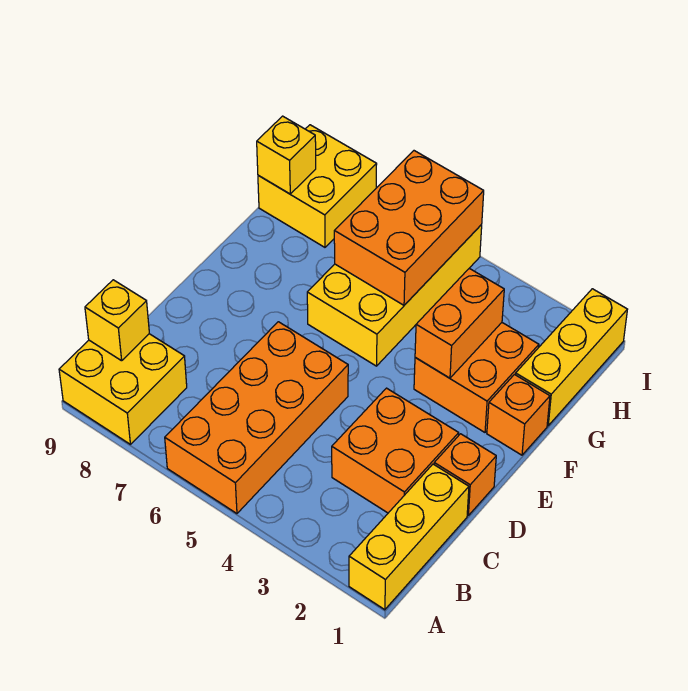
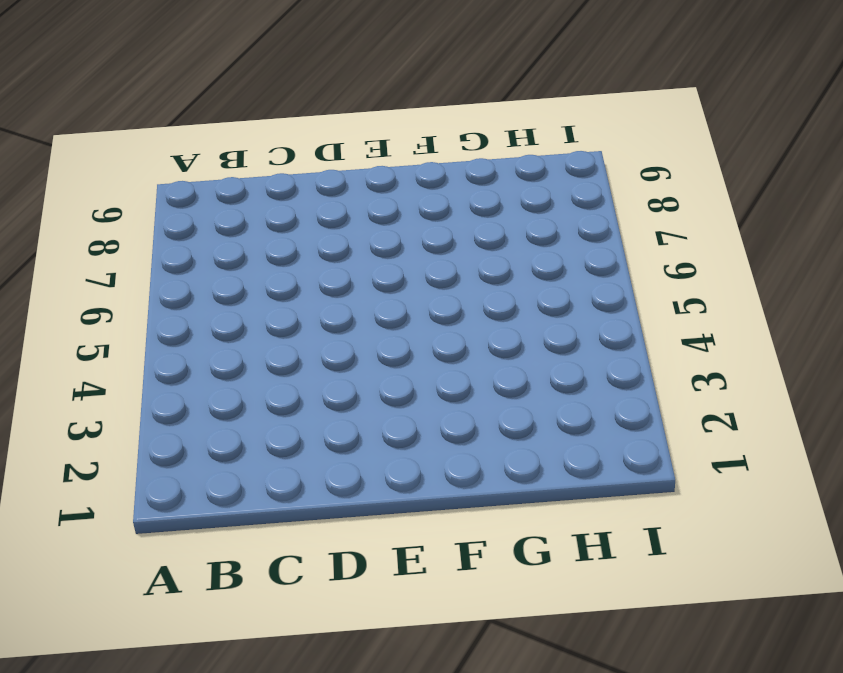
none -> yellow 1x3 brick [349,464,469,610]
none -> orange 2x4 brick [165,322,348,514]
none -> yellow 2x2 brick [59,334,187,444]

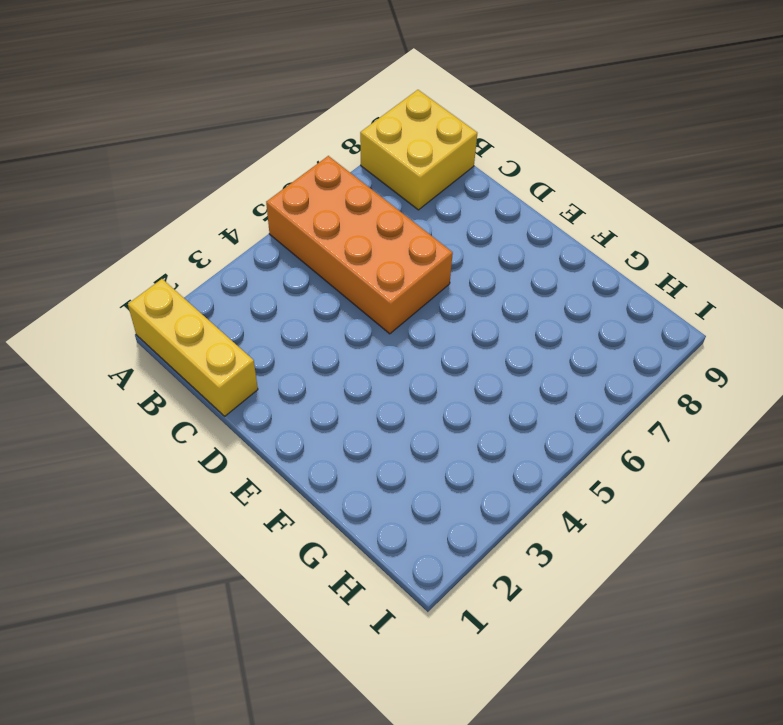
none -> orange 2x2 brick [332,388,459,513]
none -> orange 1x1 brick [434,434,496,515]
none -> orange 1x1 brick [487,375,550,455]

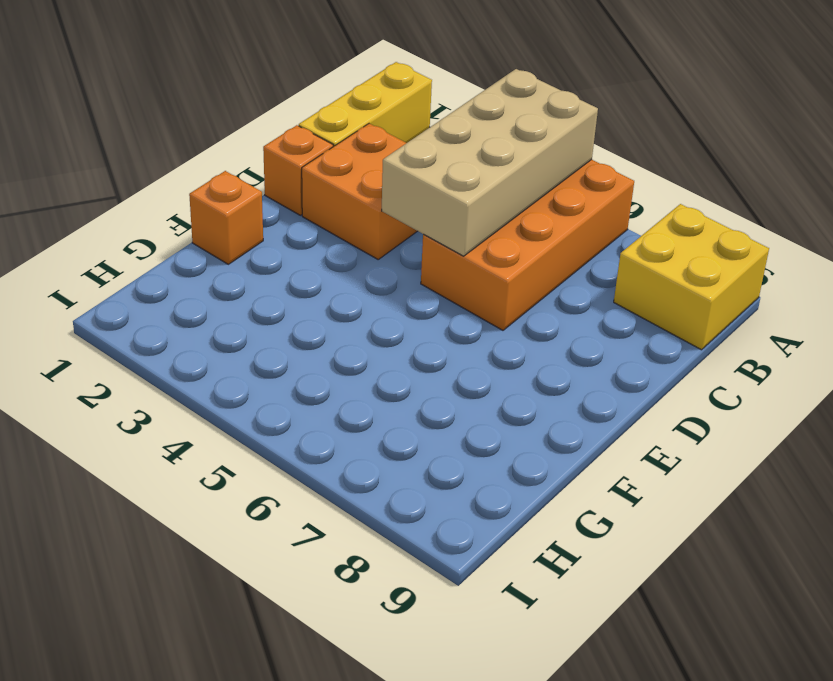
tan 2x4 brick [382,69,598,256] -> none
none -> orange 2x2 brick [414,323,539,432]
none -> yellow 2x4 brick [307,225,482,366]
none -> yellow 1x3 brick [516,289,627,426]

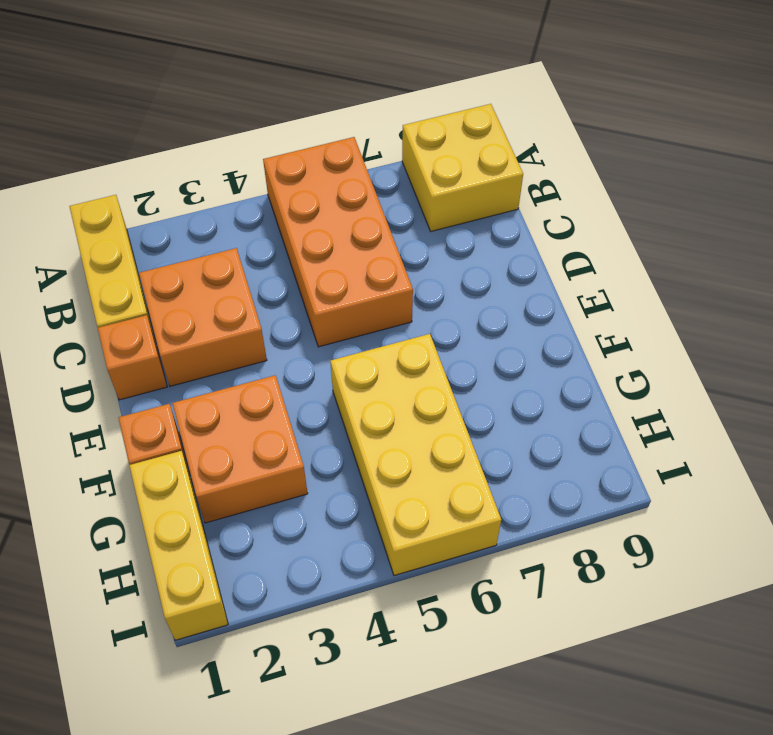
none -> yellow 2x2 brick [258,125,377,247]
none -> yellow 1x1 brick [85,280,149,361]
none -> orange 1x2 brick [415,268,504,378]

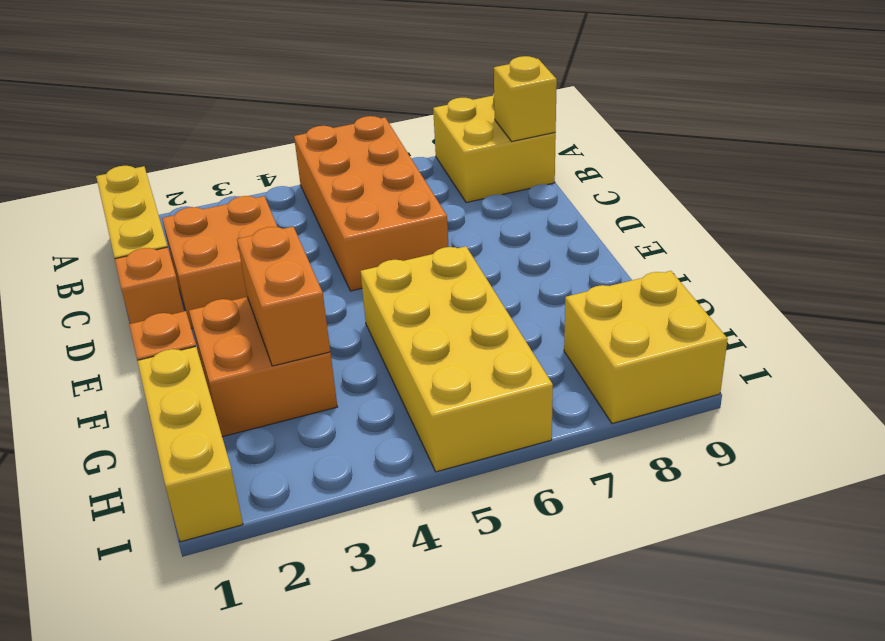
none -> orange 2x3 brick [334,151,484,305]
none -> yellow 1x1 brick [257,116,316,194]

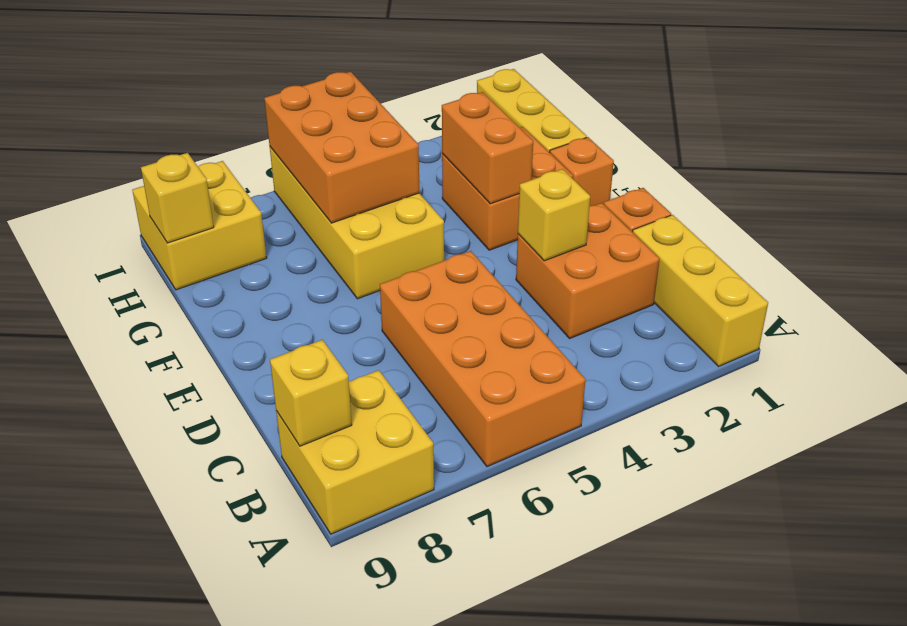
yellow 1x1 brick [518,169,590,261] -> none

